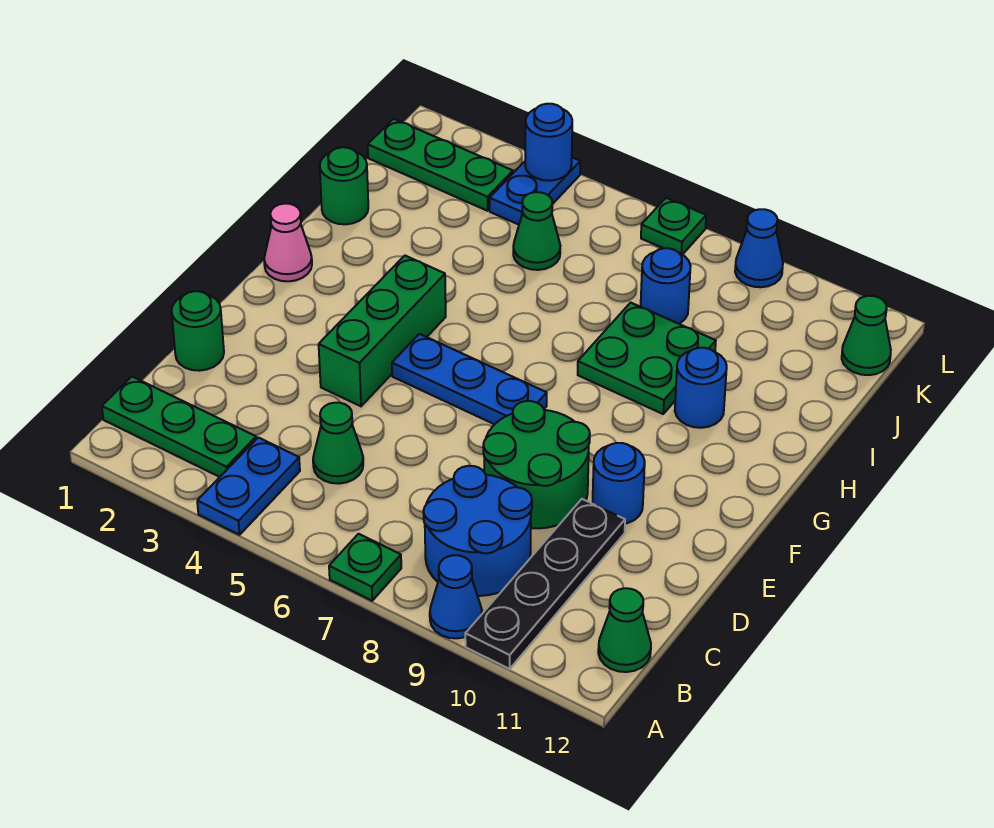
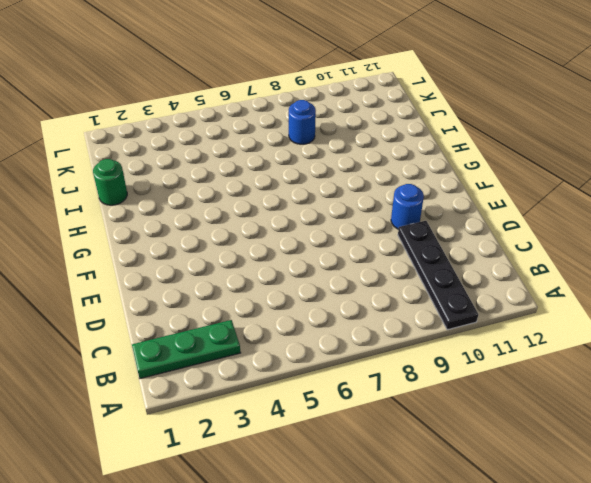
none -> blue 1x2 plate [197,438,300,535]
none -> green 1x1 plate [329,534,401,601]
none -> blue 1x1 cone [430,555,482,638]

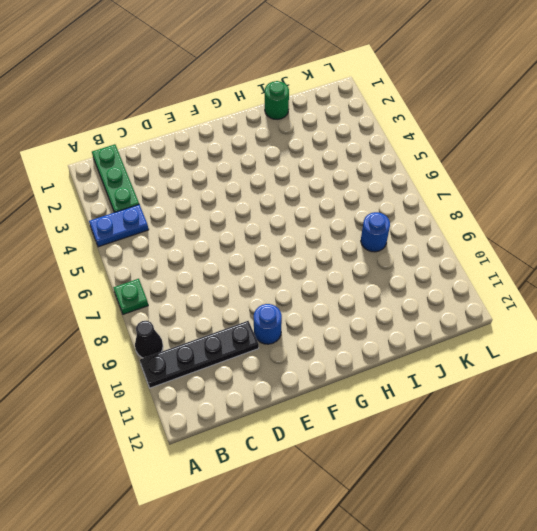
black 1x1 cone [135,321,163,358] -> blue 1x1 cone [430,555,482,638]
none -> blue 2x2 round brick [423,466,532,596]
none -> green 1x1 cone [598,588,651,672]
none -> green 1x1 cone [313,403,363,484]

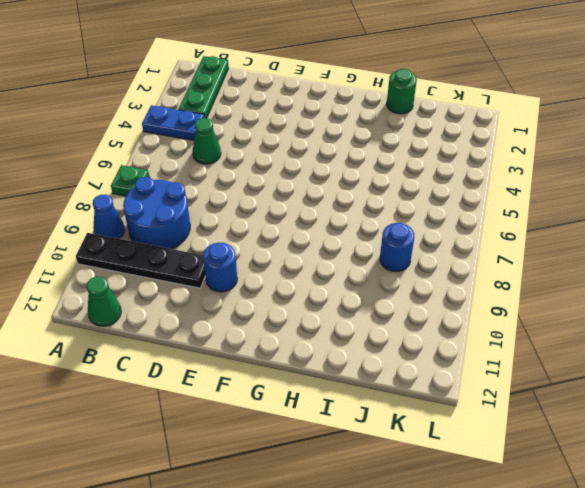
none -> green 1x1 round brick [172,291,224,371]
none -> green 2x2 round brick [483,401,590,528]
none -> green 1x3 brick [319,256,446,406]

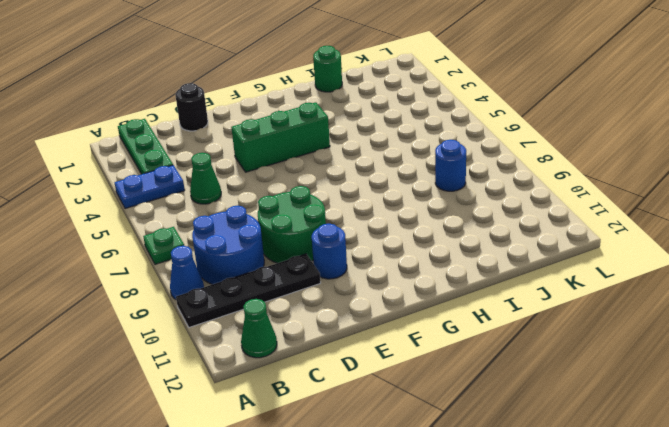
black 1x1 round brick [175,83,208,131] -> green 1x1 round brick [172,291,224,371]
none -> blue 1x3 plate [392,334,547,424]
none -> pink 1x1 cone [264,204,312,281]
none -> green 2x2 plate [578,303,716,414]

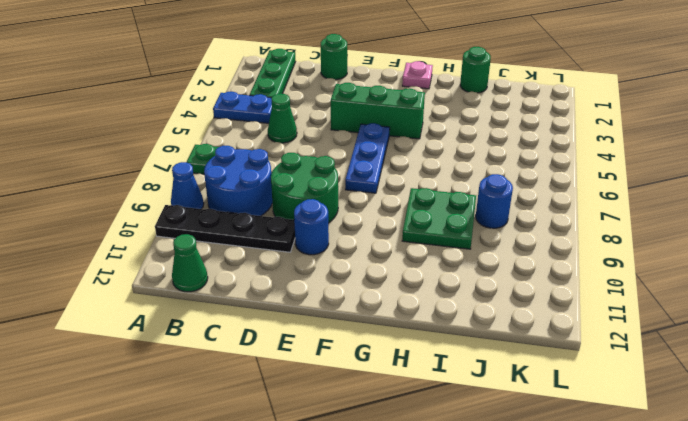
pink 1x1 plate [402,61,433,89] -> pink 1x1 cone [264,204,312,281]
none -> blue 1x1 round brick [675,348,727,428]
none -> green 1x1 cone [513,192,560,270]
none -> green 1x3 plate [368,119,513,211]

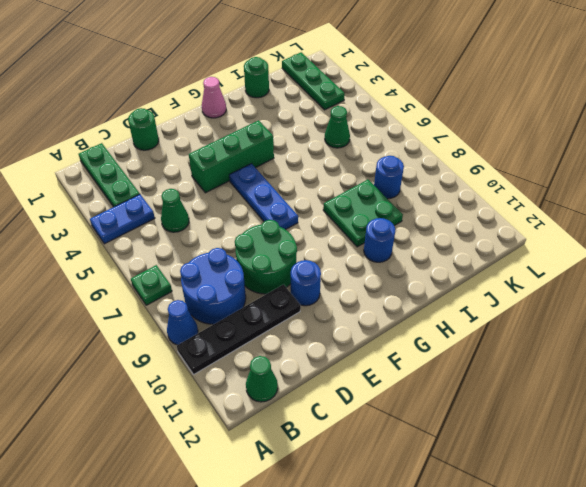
none -> blue 1x2 plate [490,158,580,225]
none -> green 1x1 cone [842,296,891,375]
none -> green 1x1 plate [641,198,706,255]

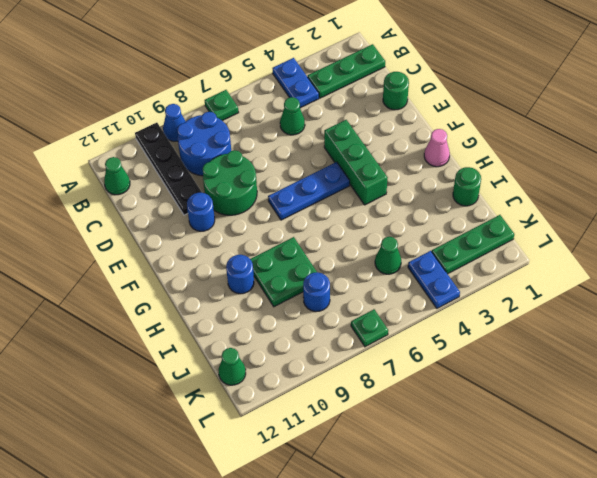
none -> blue 1x1 cone [735,209,783,287]
none -> blue 1x1 round brick [525,104,572,181]

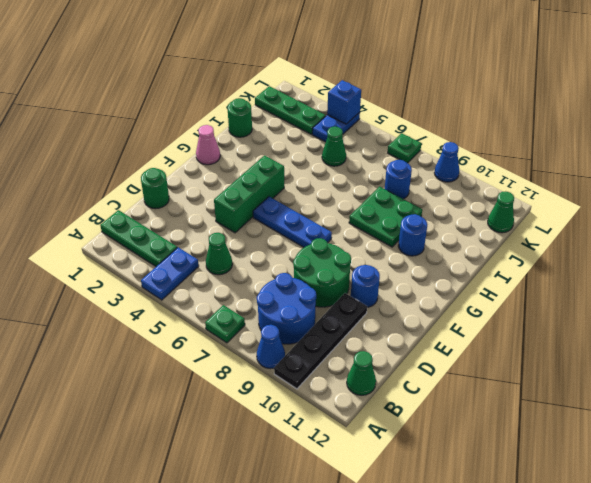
blue 1x1 brick [327,80,361,124] -> blue 1x1 round brick [525,104,572,181]

